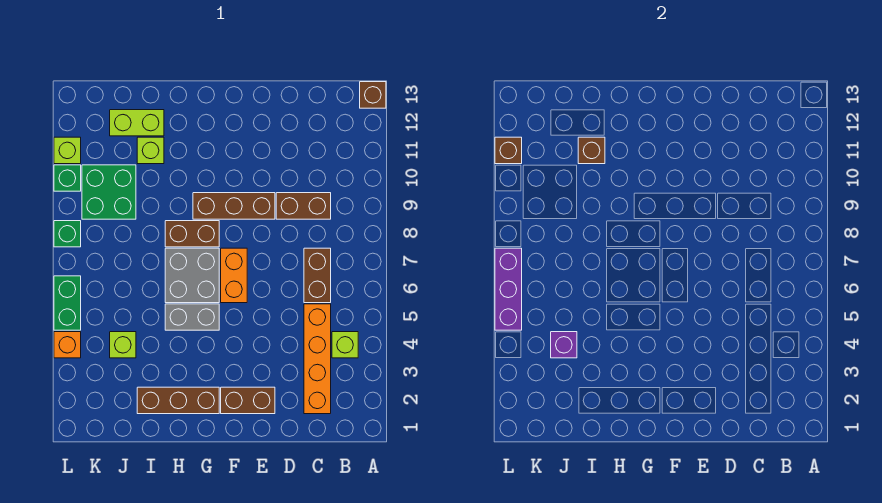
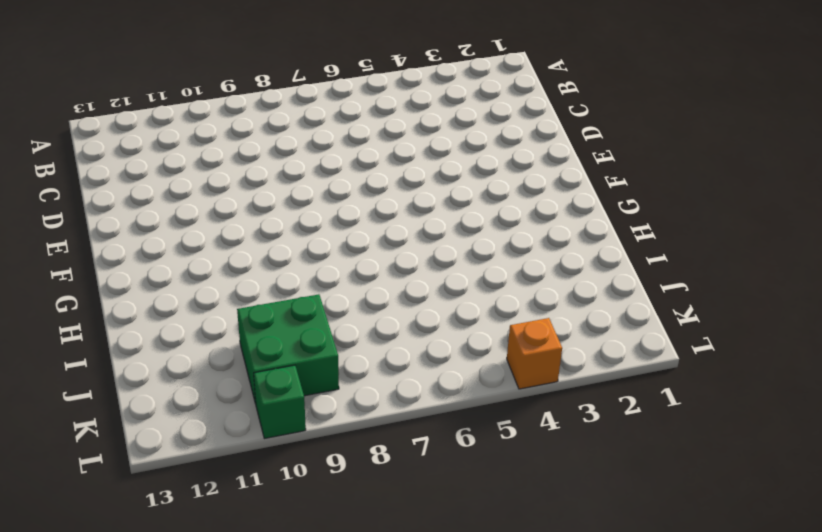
none -> brown 1x1 brick [360,82,386,108]
none -> lime 1x1 brick [332,332,358,358]
none -> orange 1x4 brick [304,304,331,414]

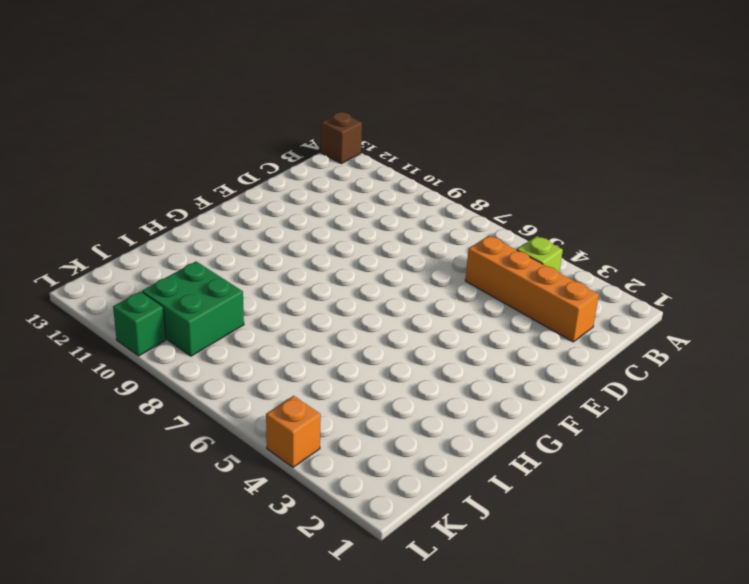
none -> brown 1x2 brick [304,248,331,303]
none -> brown 1x2 brick [276,193,331,219]
none -> brown 1x2 brick [221,387,275,414]

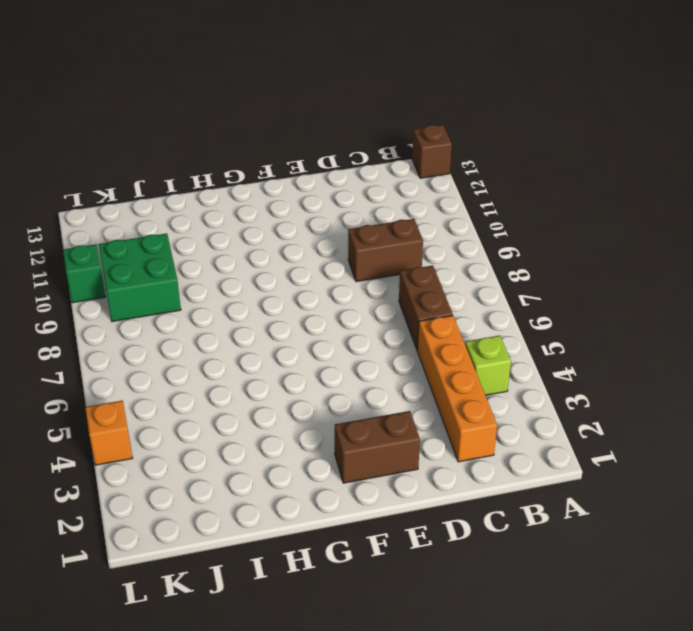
none -> brown 1x3 brick [193,193,275,219]
none -> orange 1x2 brick [221,248,247,303]
none -> brown 1x3 brick [137,387,219,414]

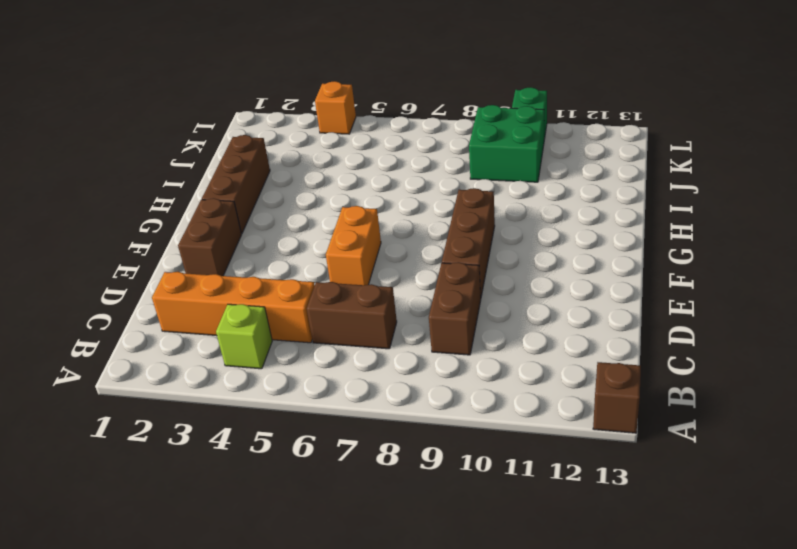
orange 1x2 brick [326,206,381,285] -> orange 1x2 brick turned to [221,248,247,303]
none -> grey 1x2 brick [165,304,219,330]
none -> grey 2x2 brick [165,248,219,303]
none -> brown 1x2 brick [165,221,219,247]

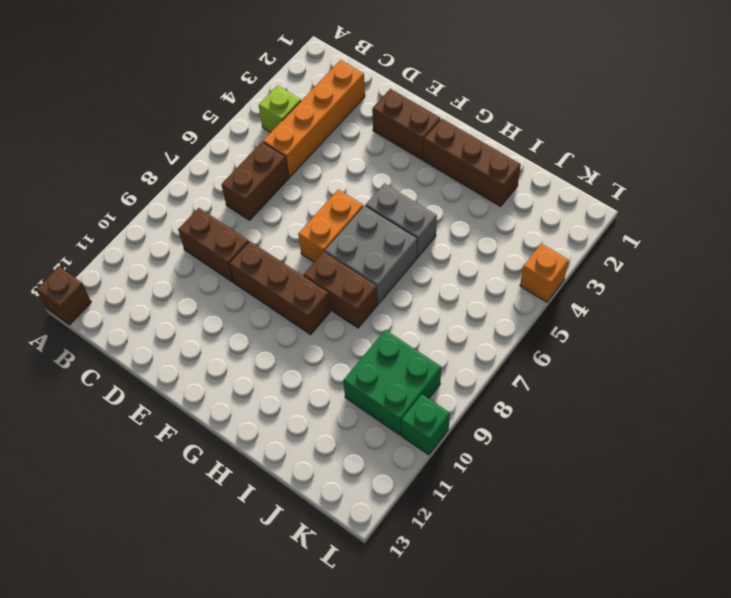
none -> lime 1x1 brick [137,137,164,164]
none -> lime 1x2 brick [110,110,164,136]
none -> lime 1x1 brick [110,332,136,358]

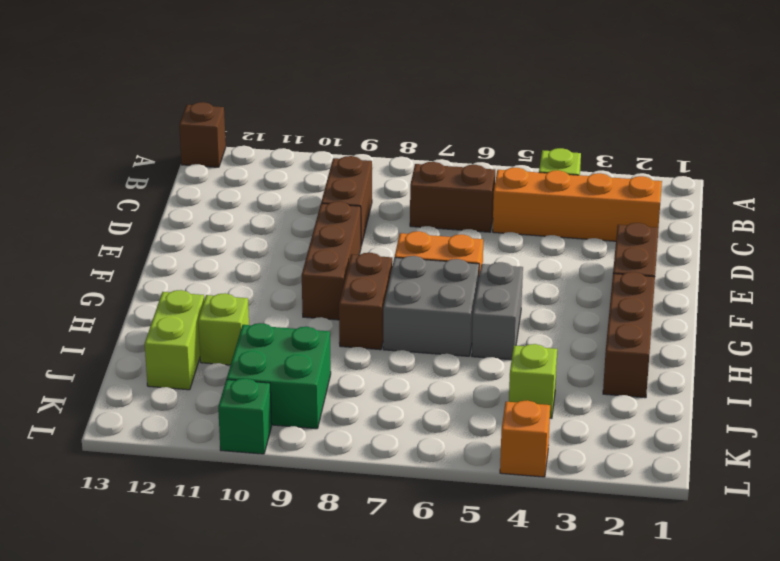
none -> green 1x2 brick [54,276,81,330]
none -> green 1x1 brick [54,221,81,247]
none -> lime 1x1 brick [54,137,81,164]

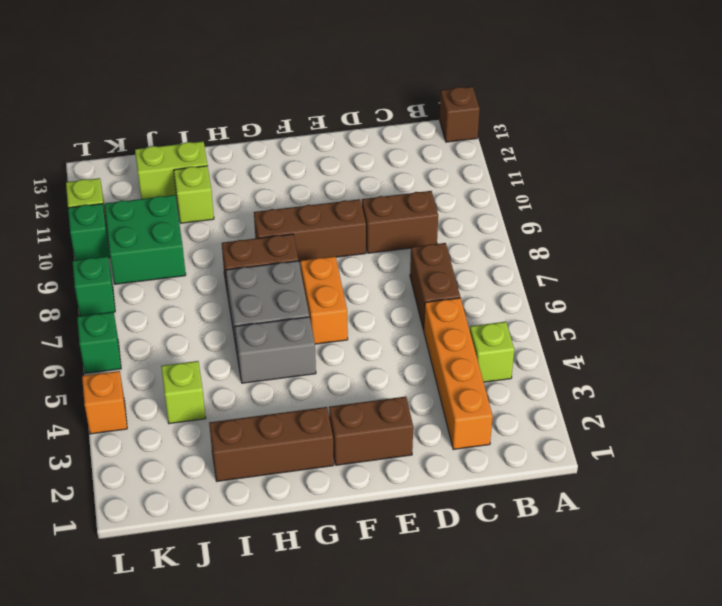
green 1x1 brick [77,312,121,373] -> green 1x2 brick [54,276,81,330]
none -> brown 1x1 brick [578,137,605,164]
none -> purple 1x1 brick [551,332,577,358]
none -> purple 1x3 brick [495,248,522,330]

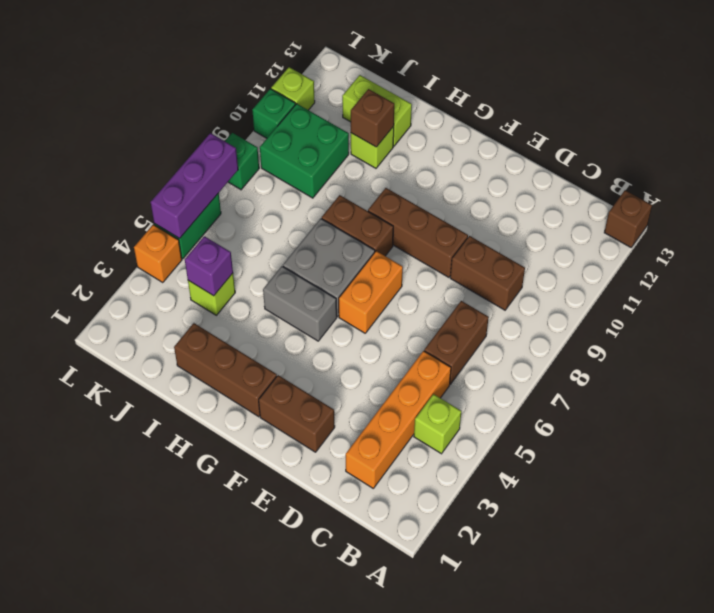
none -> brown 1x1 brick [495,137,522,164]

